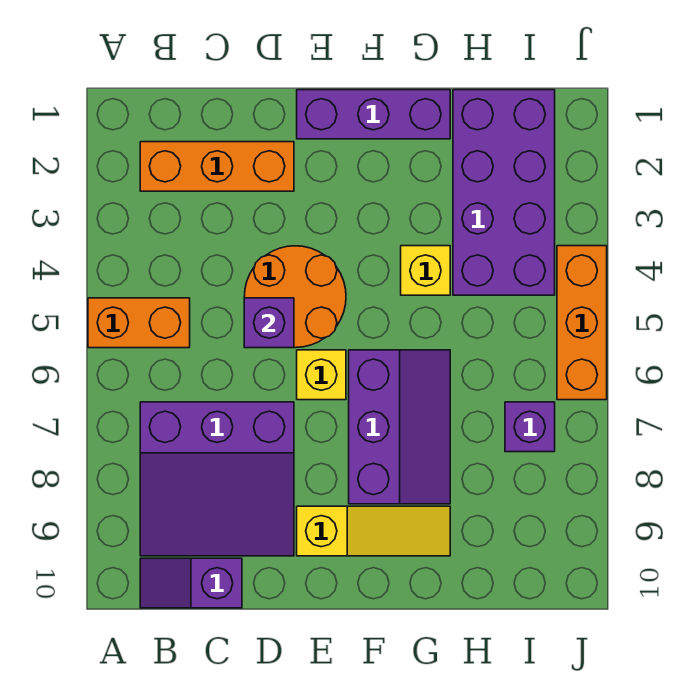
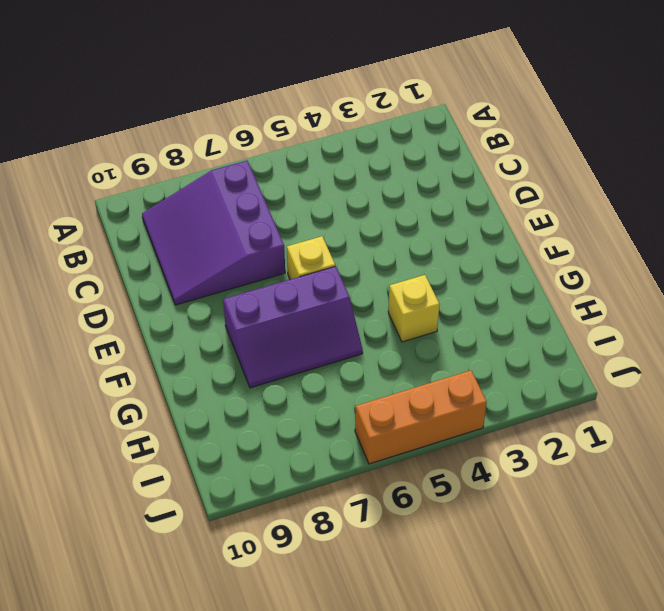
none -> orange 1x2 brick [88,298,190,348]
none -> orange 1x3 brick [140,142,294,191]
none -> purple 1x2 slope [140,558,242,608]

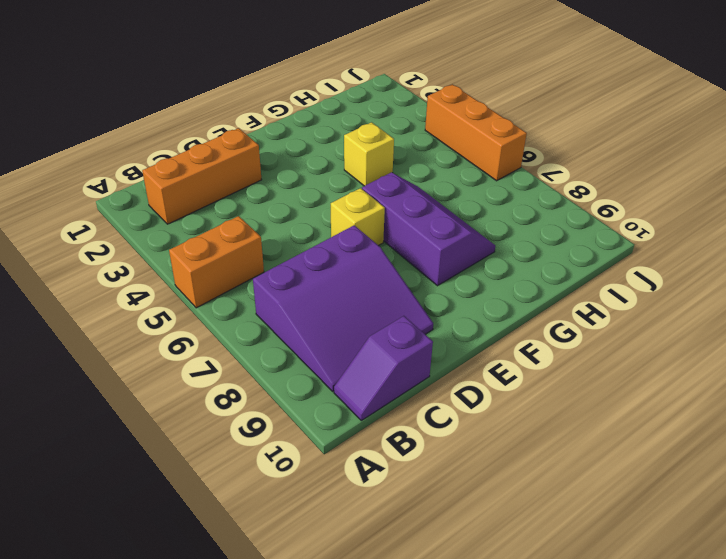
none -> orange 2x2 round brick [244,246,346,348]
none -> purple 1x3 brick [297,90,450,139]
none -> yellow 1x3 slope [297,506,450,556]

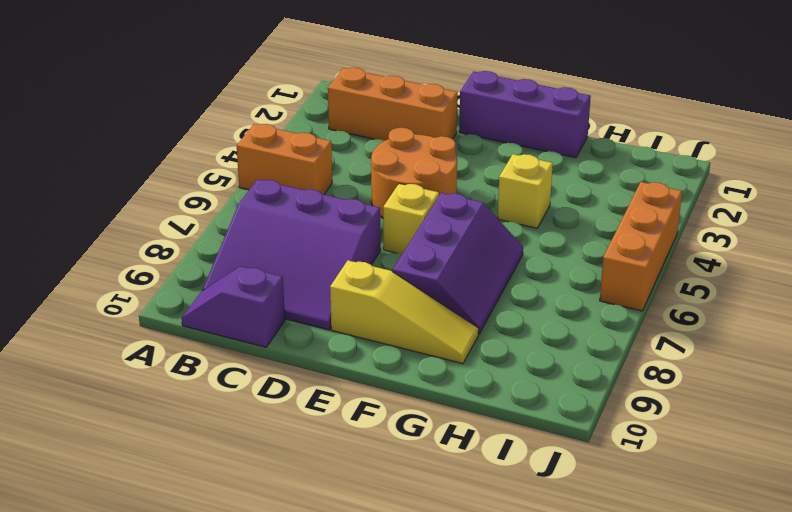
none -> purple 2x4 brick [453,90,555,295]
none -> purple 1x1 brick [505,402,555,452]
none -> purple 1x1 brick [244,298,294,348]

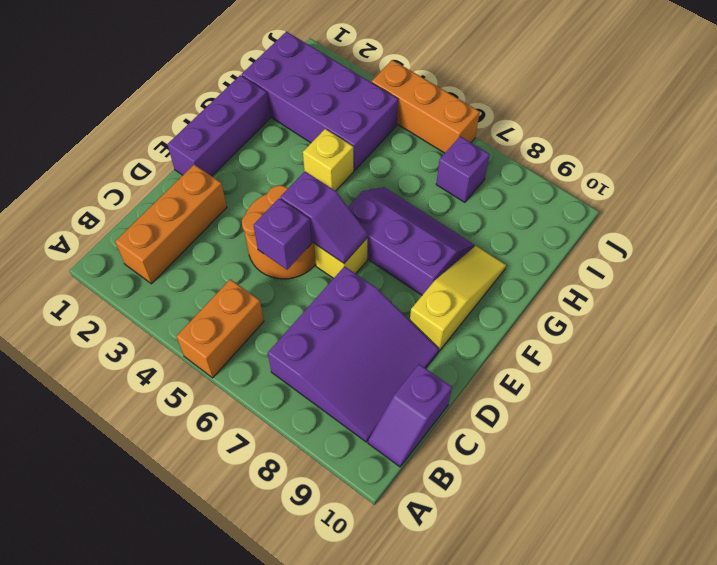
purple 1x2 slope [280,171,368,263] -> none

